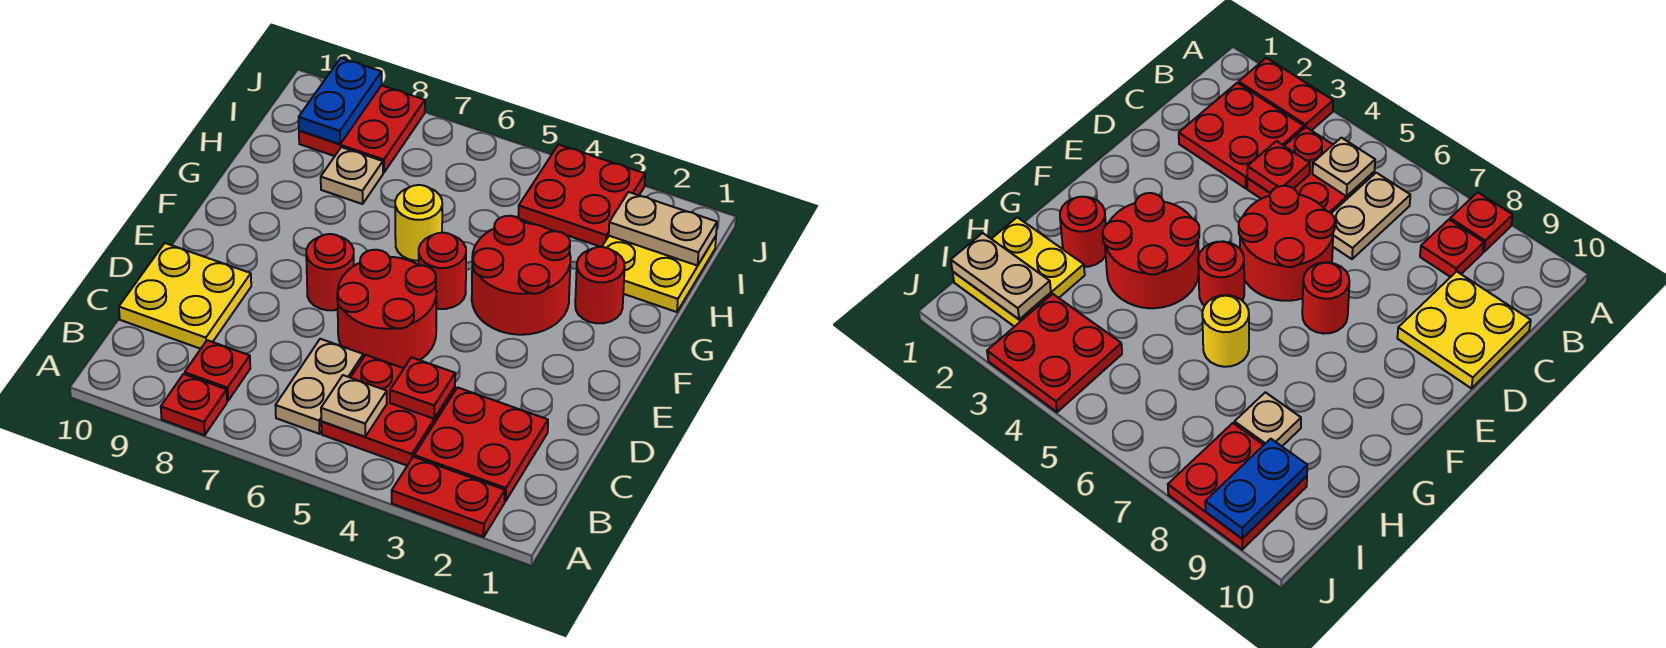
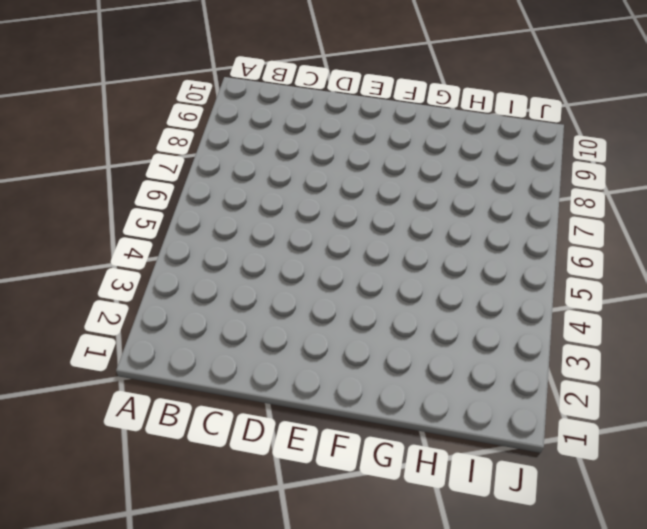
none -> red 1x2 plate [392,457,505,537]
none -> red 1x1 plate [161,374,227,435]
none -> red 2x2 plate [414,387,548,501]

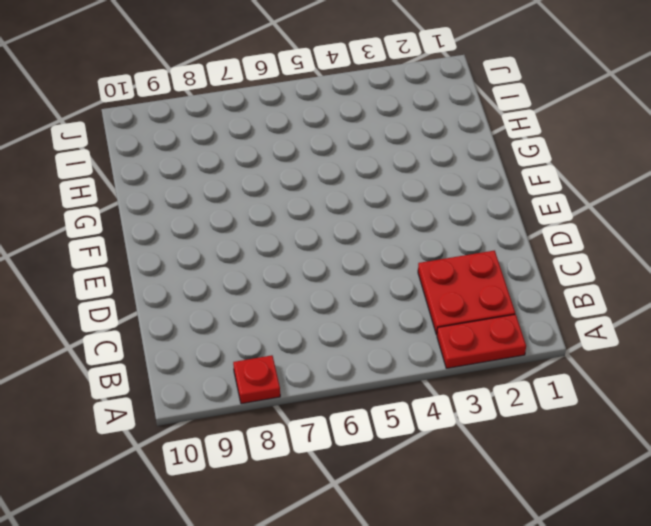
none -> red 2x2 plate [321,355,455,465]
none -> tan 1x2 plate [275,339,363,434]
none -> red 1x1 plate [185,340,250,401]

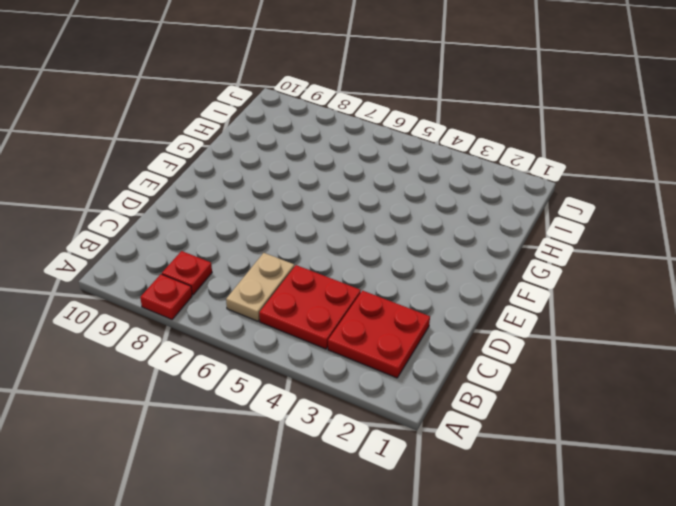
none -> red 1x2 plate [392,457,505,537]
none -> yellow 2x2 plate [119,243,251,349]
none -> red 2x2 round brick [337,250,436,368]

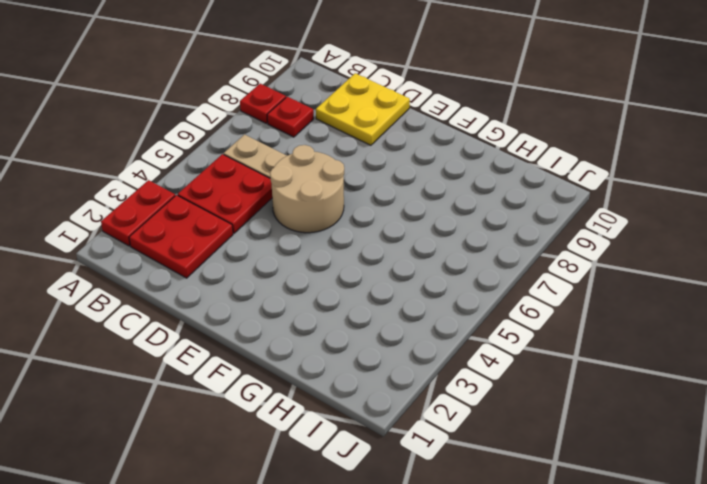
tan 2x2 round brick [270,145,344,233] -> red 2x2 round brick [337,250,436,368]
none -> red 1x1 round brick [306,234,354,310]
none -> red 2x2 round brick [472,216,571,335]
none -> red 1x1 round brick [419,233,466,309]

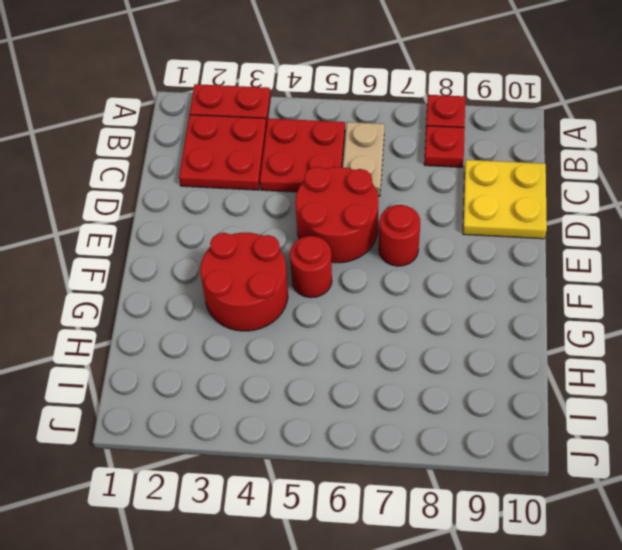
none -> red 1x1 round brick [575,247,625,323]
none -> yellow 1x1 round brick [395,185,442,261]
none -> yellow 2x2 plate [602,236,716,312]

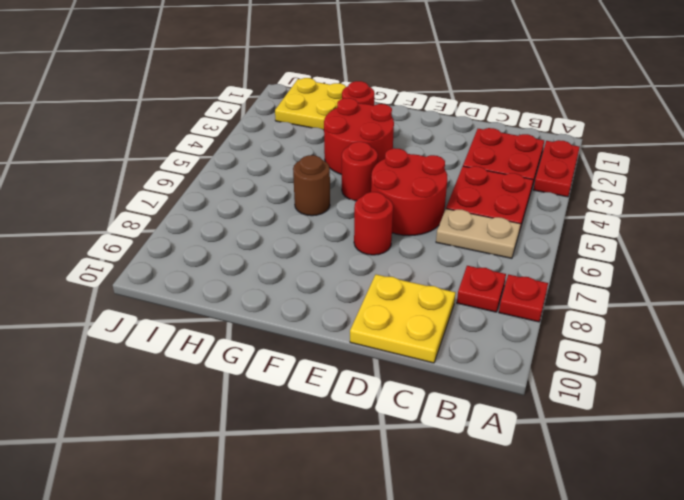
brown 1x1 round brick [293,155,330,216] -> yellow 1x1 round brick [395,185,442,261]
none -> tan 1x1 plate [321,147,383,204]
none -> red 2x2 plate [518,145,645,247]
none -> red 2x2 plate [299,85,425,173]

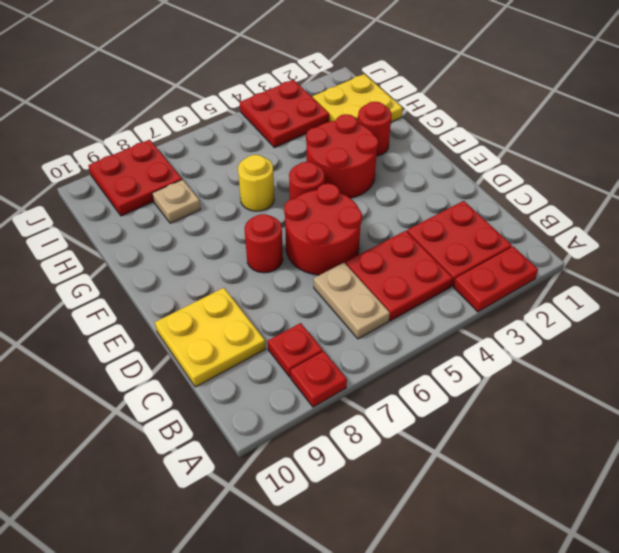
none -> tan 1x1 plate [321,375,387,437]
none -> red 1x1 plate [390,357,455,419]
none -> tan 1x2 plate [609,192,717,266]

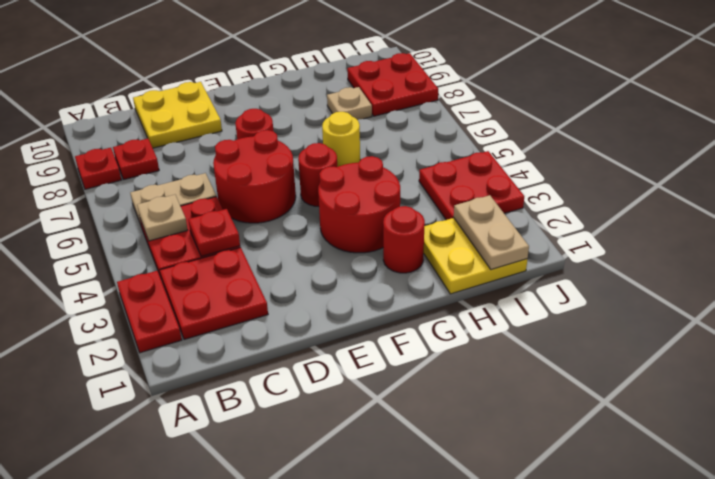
none -> blue 1x2 plate [299,58,382,144]

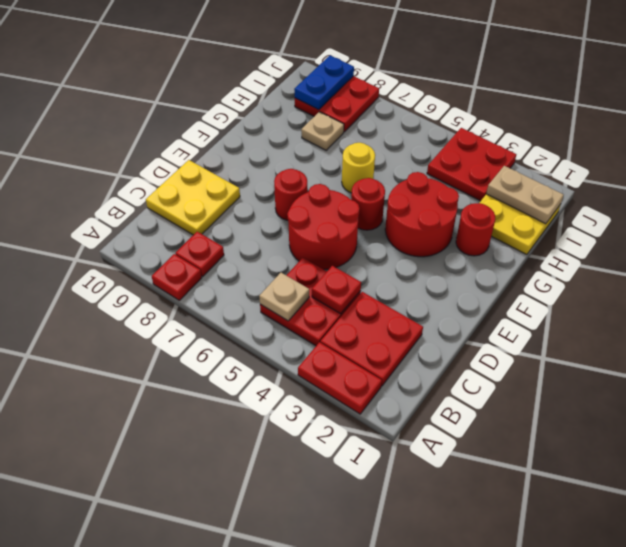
none -> tan 1x2 plate [275,339,363,434]

